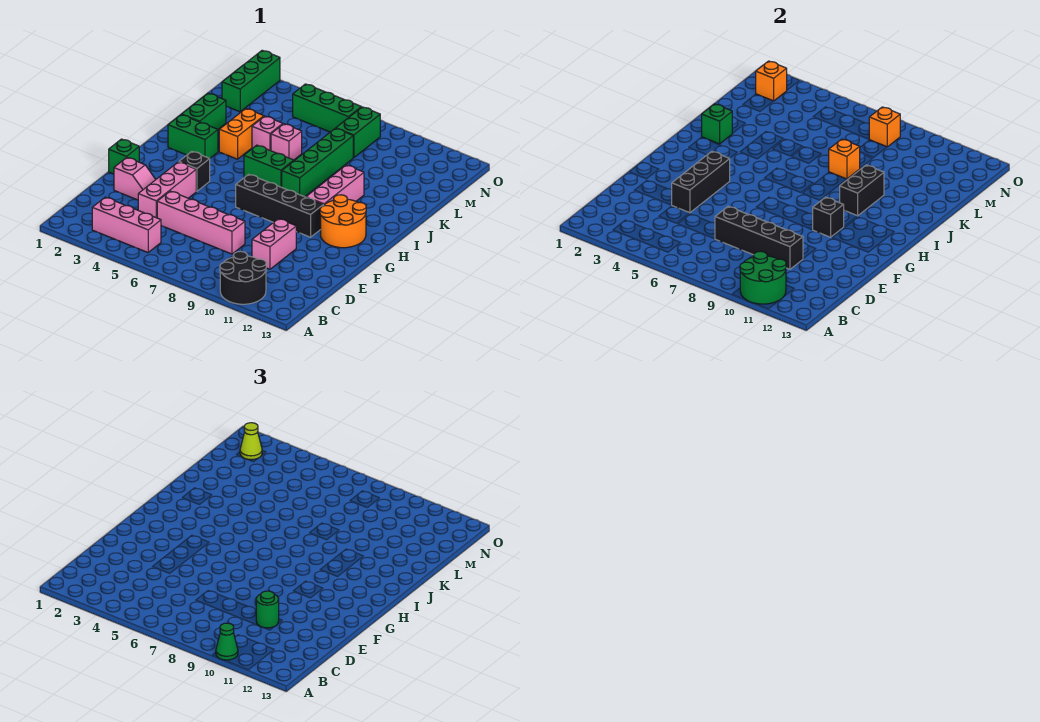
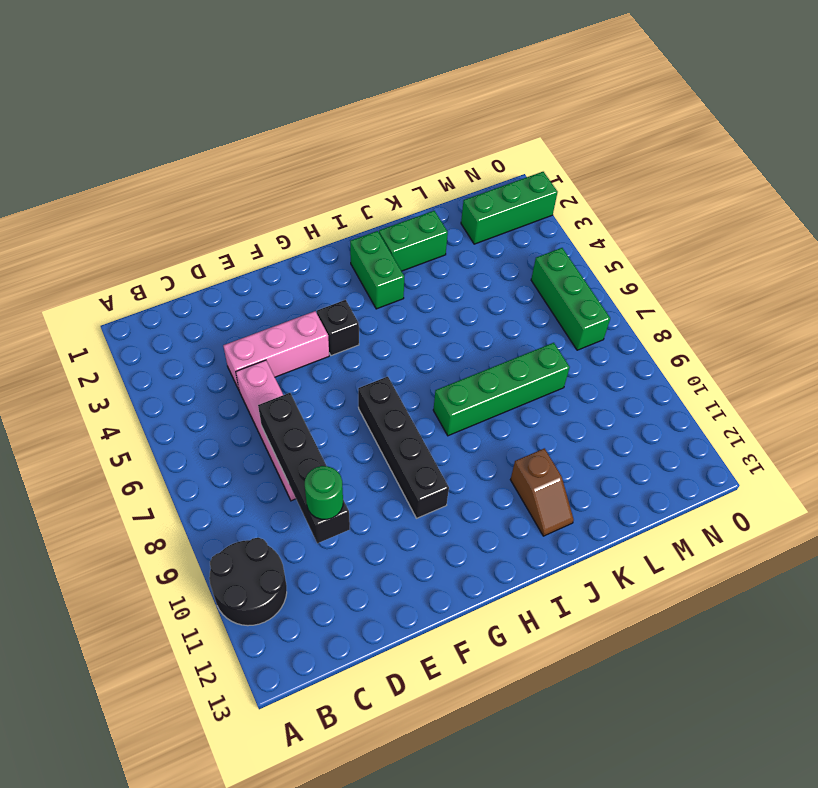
brown 1x2 slope [510,448,574,536] -> none
none -> pink 1x3 brick [92,197,161,252]
none -> pink 1x2 brick [252,219,296,269]
none -> pink 1x2 slope [114,158,156,200]
none -> green 1x1 brick [109,139,139,174]

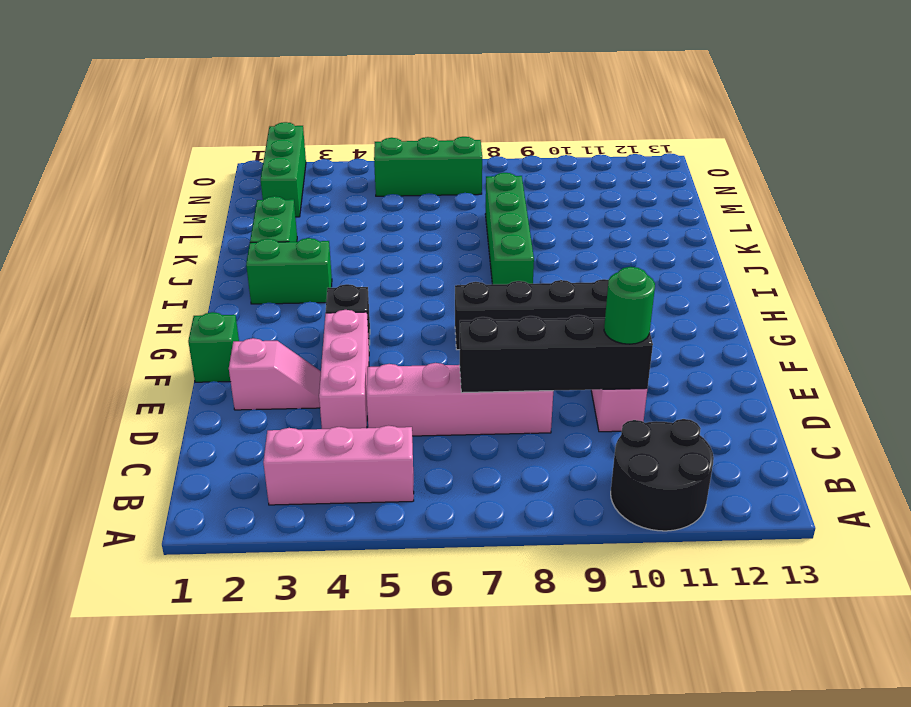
none -> orange 2x2 round brick [320,195,366,248]
none -> pink 1x3 brick [306,165,364,205]
none -> green 1x2 brick [244,145,294,187]
none -> orange 1x2 brick [219,109,264,159]

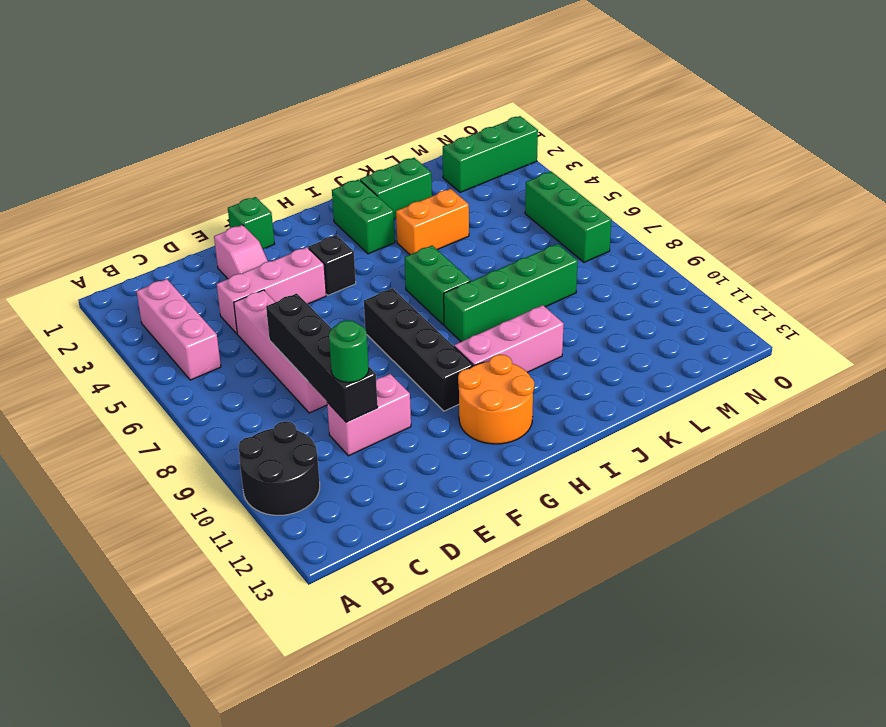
none -> pink 1x1 brick [252,116,283,151]
none -> pink 1x1 brick [271,124,302,160]
none -> green 1x2 brick [336,107,380,158]
none -> green 2x2 round brick [740,251,786,304]

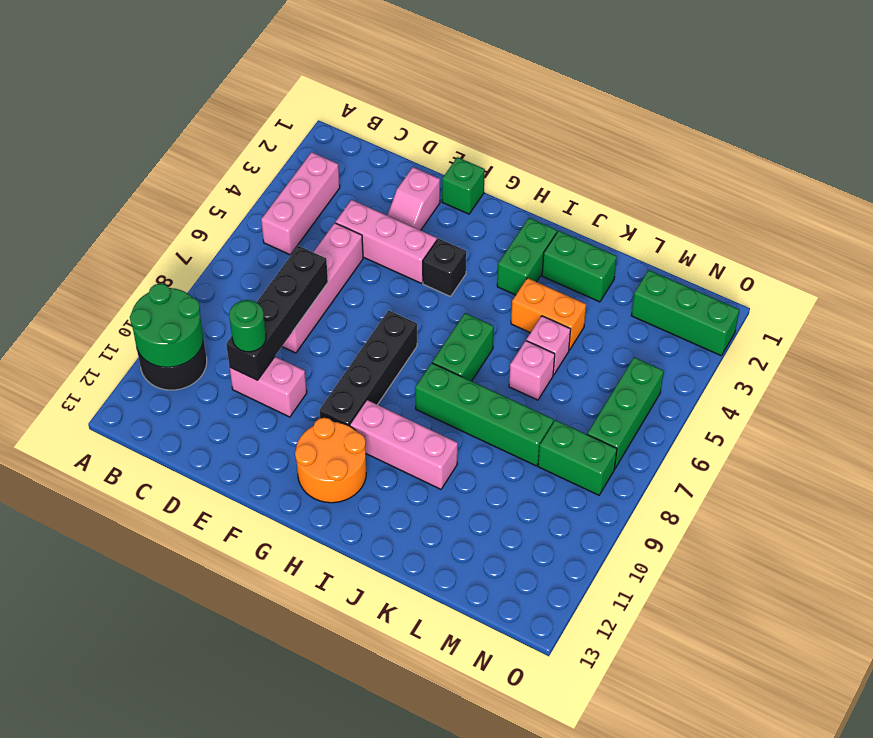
none -> black 1x3 brick [672,151,730,213]
none -> black 1x1 brick [813,197,844,237]
none -> black 1x2 brick [840,165,884,216]
none -> green 1x1 brick [702,104,732,144]

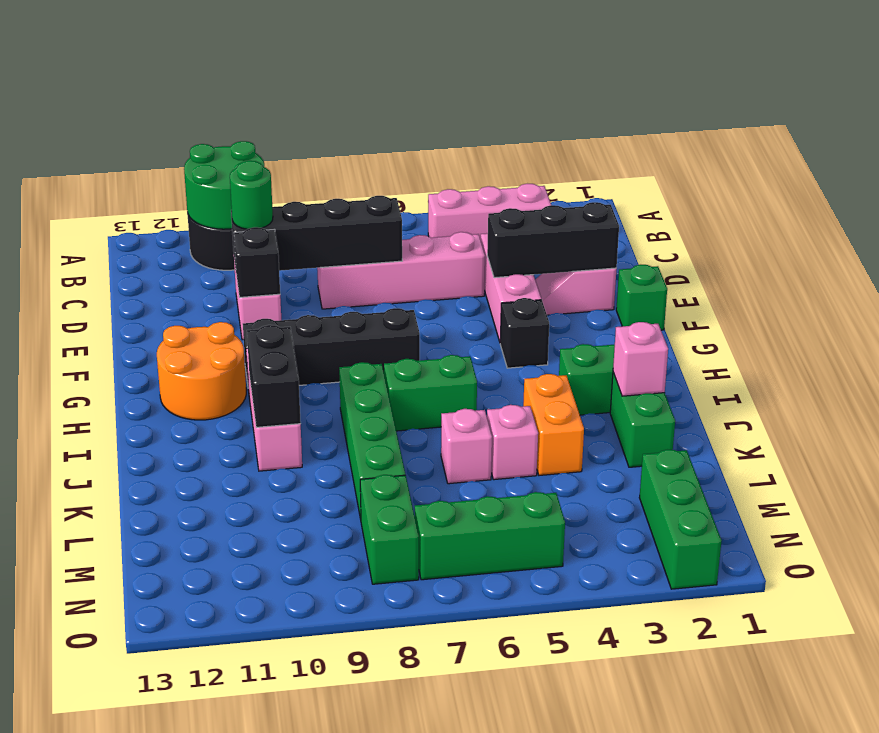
black 1x3 brick [487,202,619,278] -> black 1x3 brick turned to [672,151,730,213]
black 1x1 brick [234,227,280,297] -> black 1x1 brick moved to [813,197,844,237]
pink 1x1 brick [613,322,668,396] -> green 1x1 brick [702,104,732,144]
none -> orange 1x1 brick [829,139,860,179]
none -> orange 1x1 brick [756,61,787,101]
none -> orange 1x1 brick [869,107,900,147]
none -> green 1x1 cone [216,623,238,660]

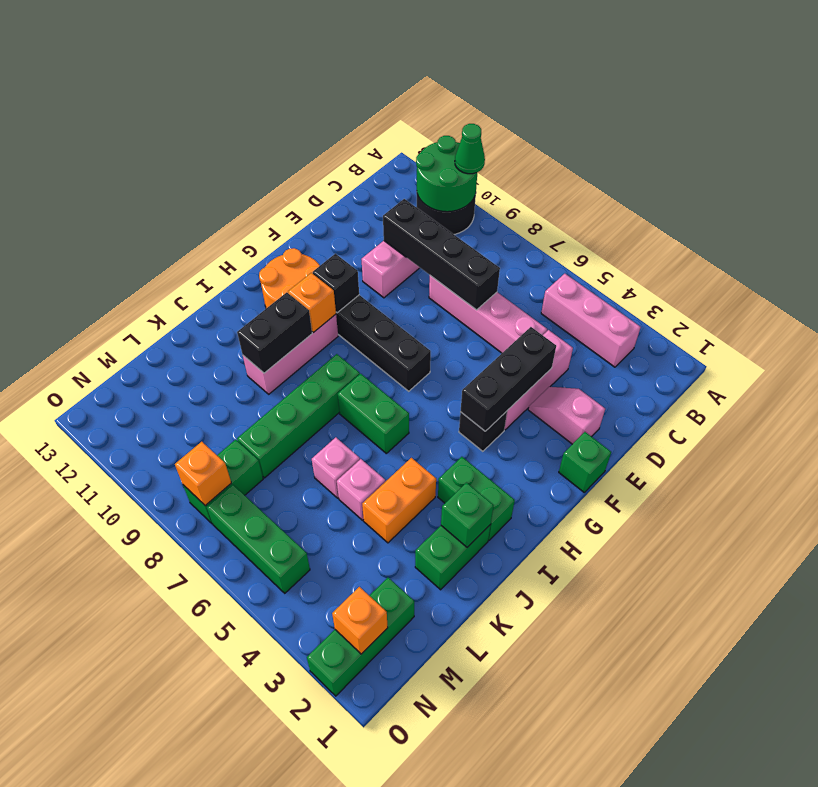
orange 1x1 brick [288,273,336,332] -> orange 1x1 brick moved to [829,139,860,179]
none -> green 1x1 round brick [256,591,279,628]
none -> lime 1x1 cone [240,423,262,460]

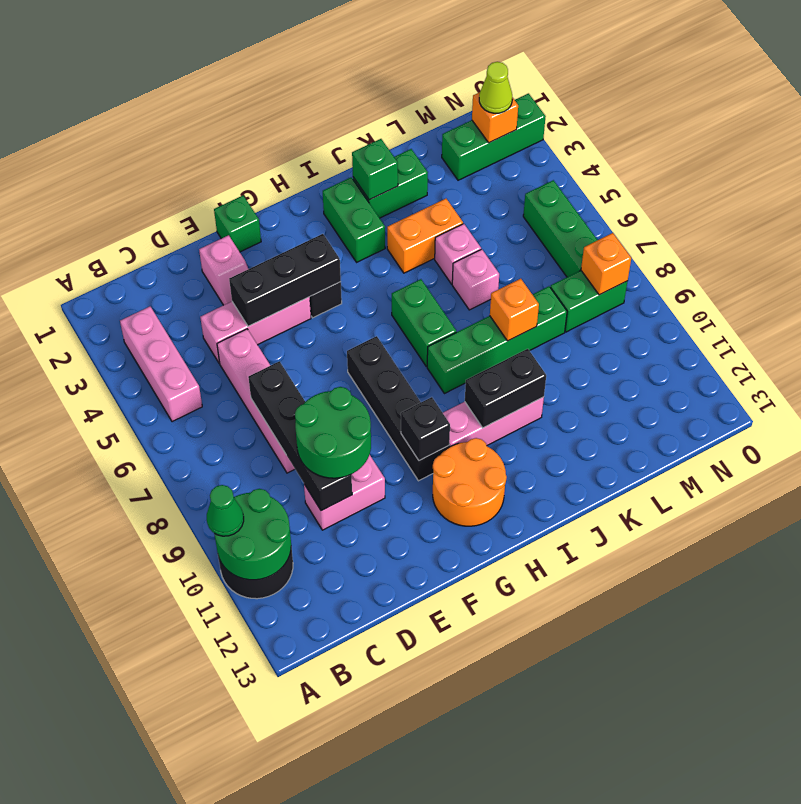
green 2x2 round brick [295,387,371,478] -> green 1x1 round brick [256,591,279,628]

